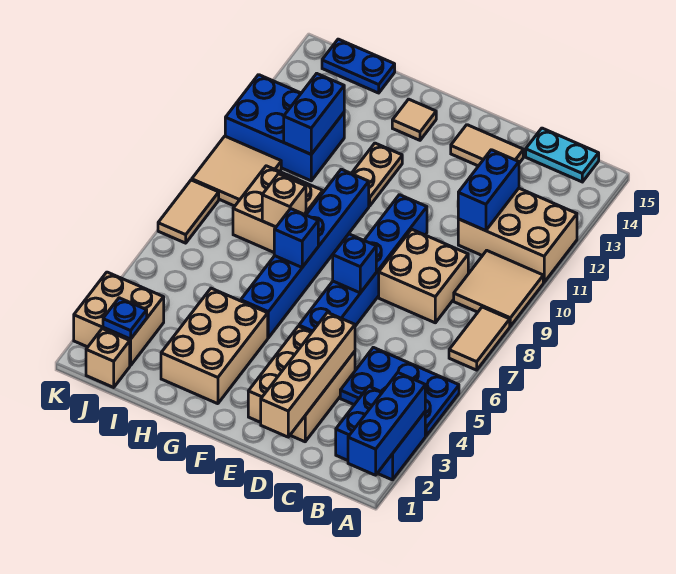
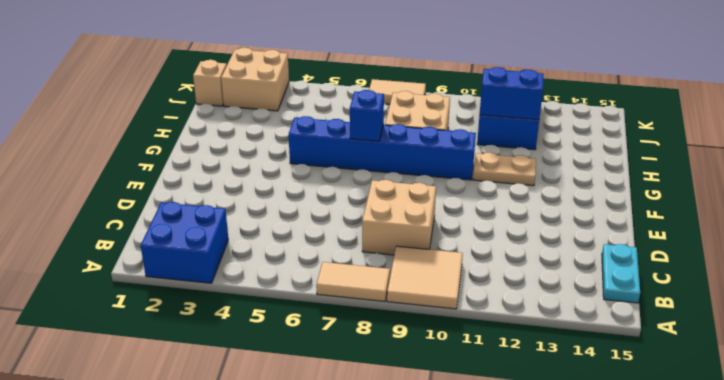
none -> blue 2x3 plate [340,347,459,436]
none -> tan 2x3 brick [458,188,577,282]
none -> tan 2x3 brick [248,326,355,442]

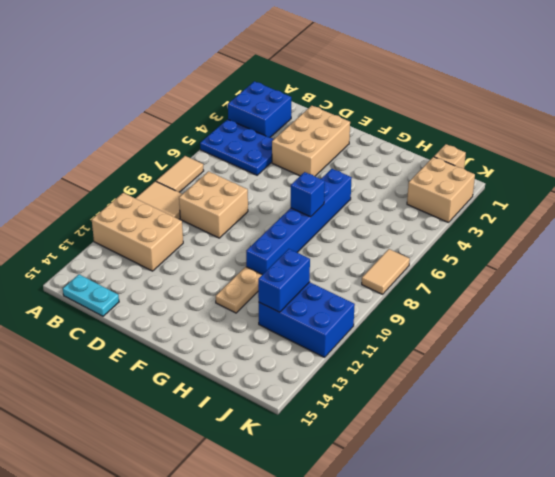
none -> tan 1x2 tile [451,125,523,166]
none -> blue 1x6 brick [299,195,427,332]
none -> tan 2x3 brick [161,288,268,404]

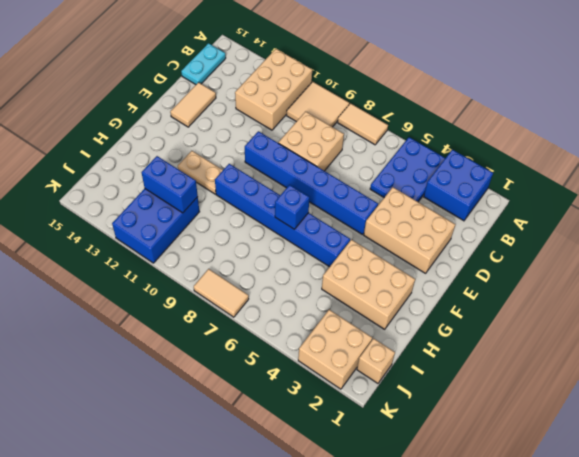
none -> tan 1x1 tile [392,99,436,140]
none -> tan 2x2 brick [233,166,323,252]
none -> blue 1x2 plate [322,39,395,93]

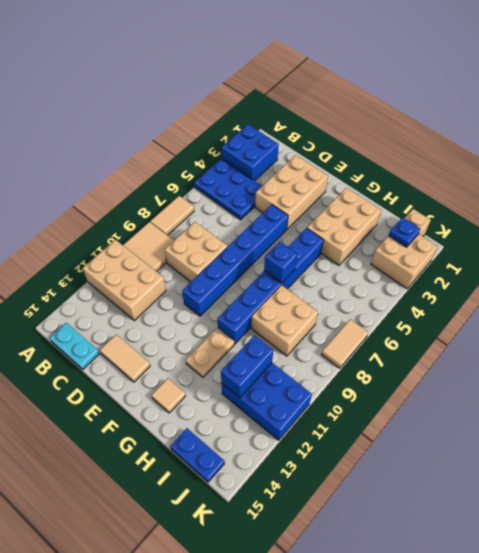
none -> tan 2x2 tile [192,136,281,206]
none -> blue 1x3 brick [348,373,425,475]
none -> blue 1x2 brick [458,150,519,231]

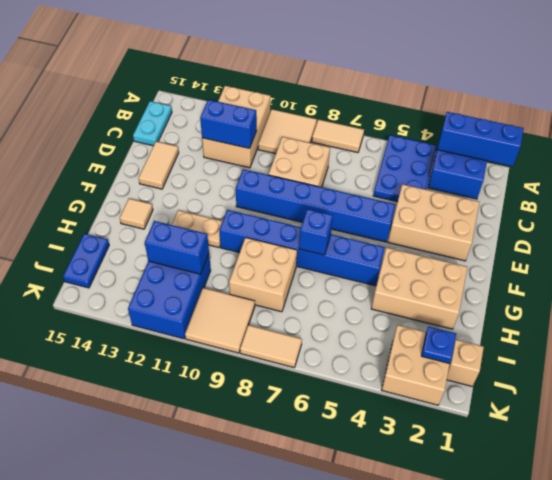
none -> tan 1x4 brick [261,312,355,437]
none -> blue 1x1 brick [332,234,376,293]
none -> tan 1x1 brick [262,174,306,227]

